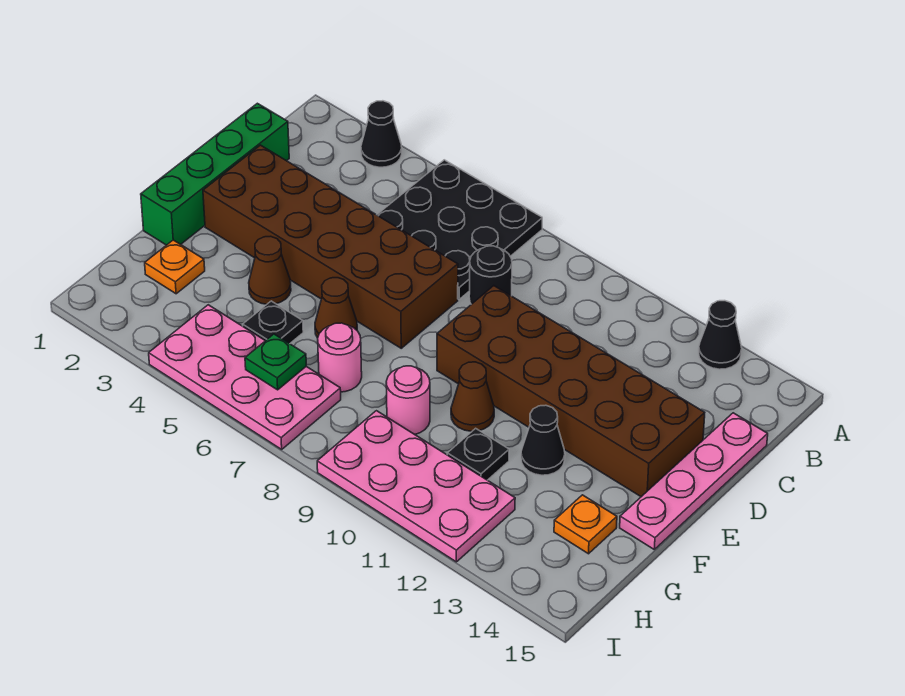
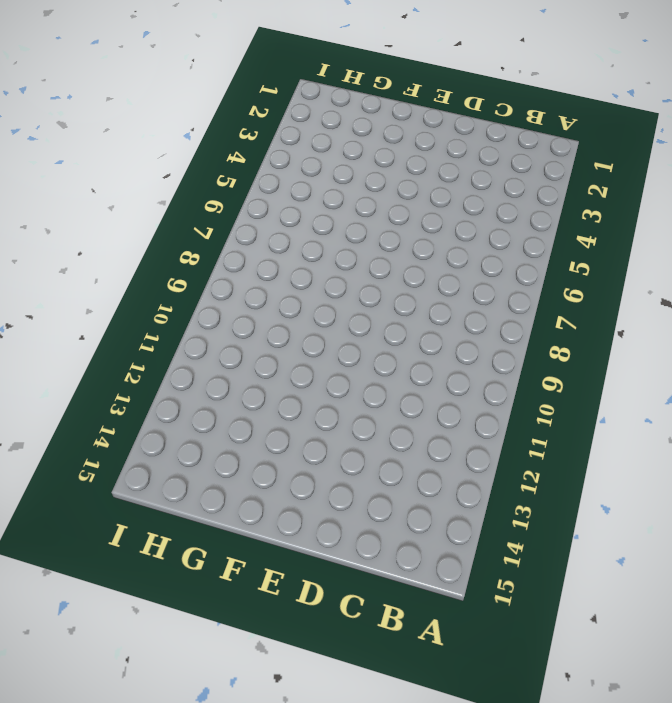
none -> black 1x1 cone [361,101,402,167]
none -> black 3x3 plate [377,160,542,299]
none -> black 1x1 cone [699,301,742,369]

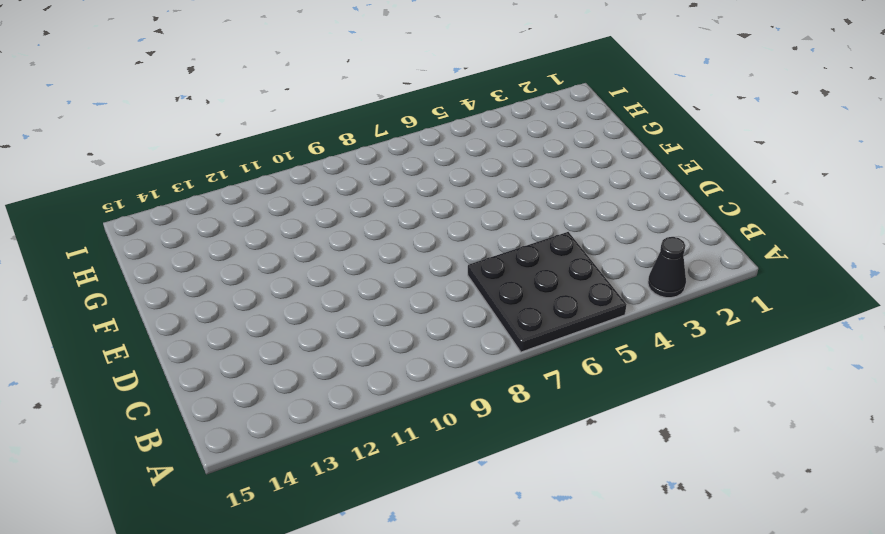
none -> black 1x1 cone [699,301,742,369]
none -> green 1x4 brick [141,103,289,245]
none -> black 1x1 round brick [469,246,512,304]

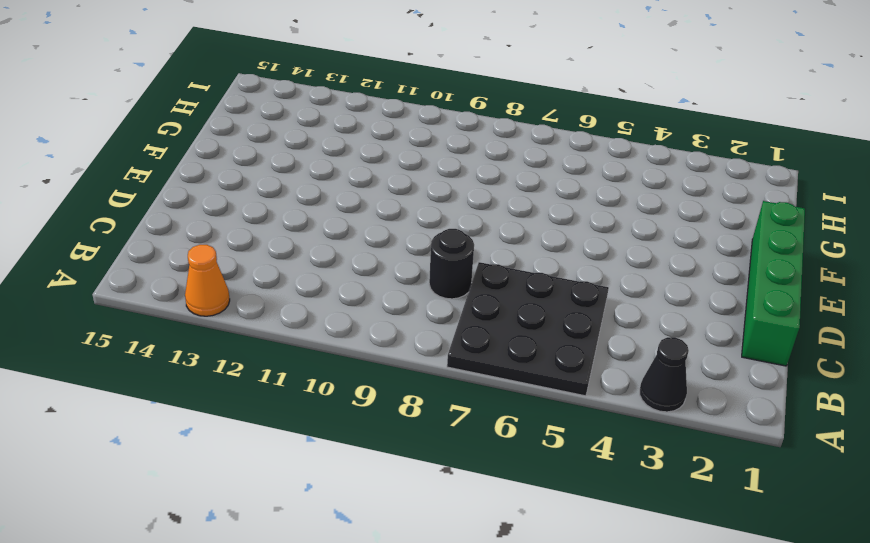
orange 1x1 cone [185,245,230,316] -> black 1x1 cone [699,301,742,369]
none -> pink 1x4 plate [620,413,768,549]
none -> brown 2x6 brick [203,145,458,348]
none -> brown 2x6 brick [437,286,705,497]

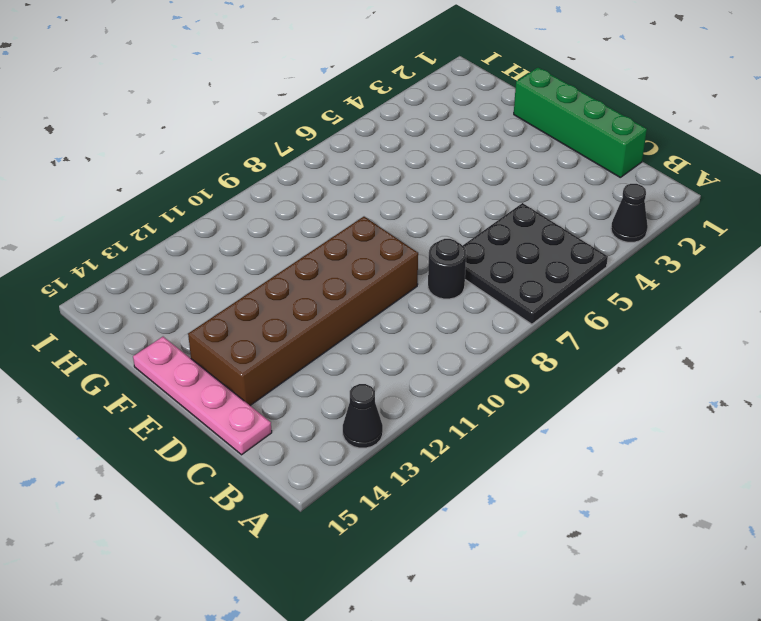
none -> brown 2x6 brick [203,145,458,348]
none -> brown 1x1 cone [249,236,291,304]
none -> brown 1x1 cone [315,278,357,338]

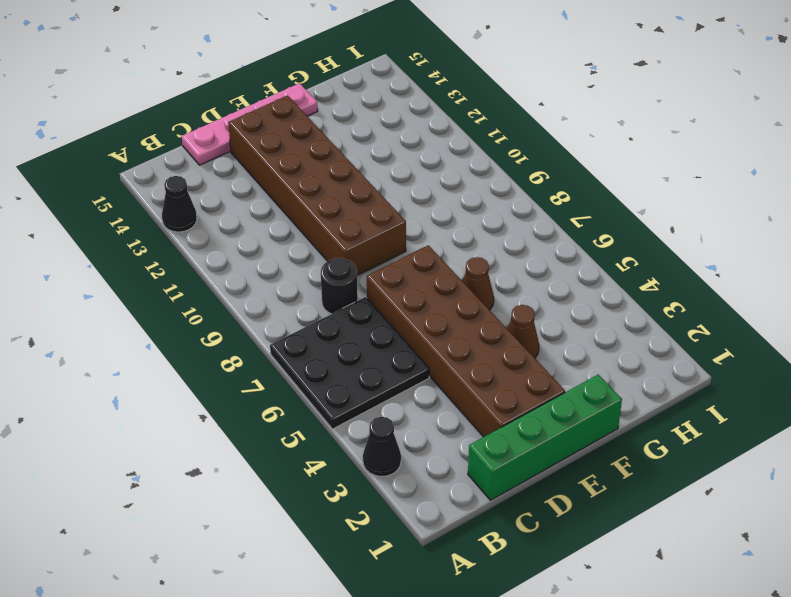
none -> brown 1x1 cone [451,362,494,431]
none -> black 1x1 cone [521,405,565,475]
none -> orange 1x1 plate [145,240,205,294]

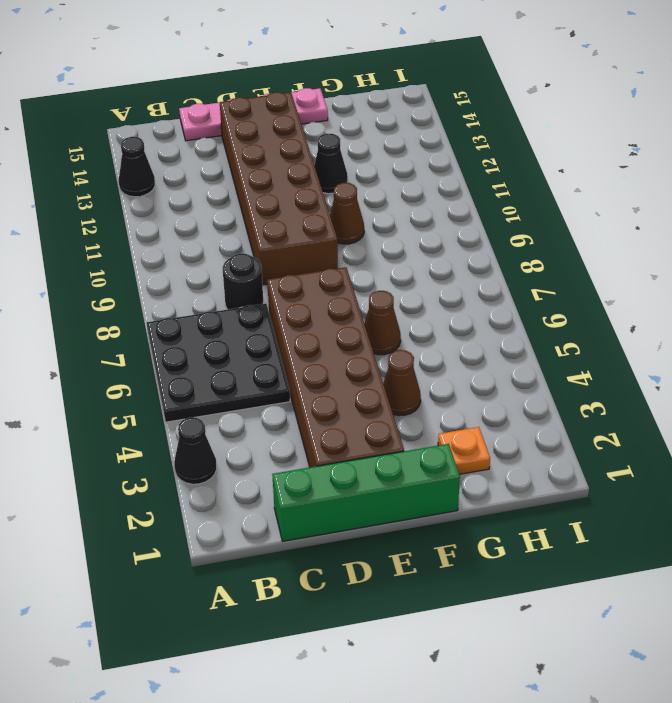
none -> black 1x1 plate [243,301,303,344]
none -> pink 1x1 round brick [318,323,362,392]
none -> pink 1x1 round brick [386,366,430,434]

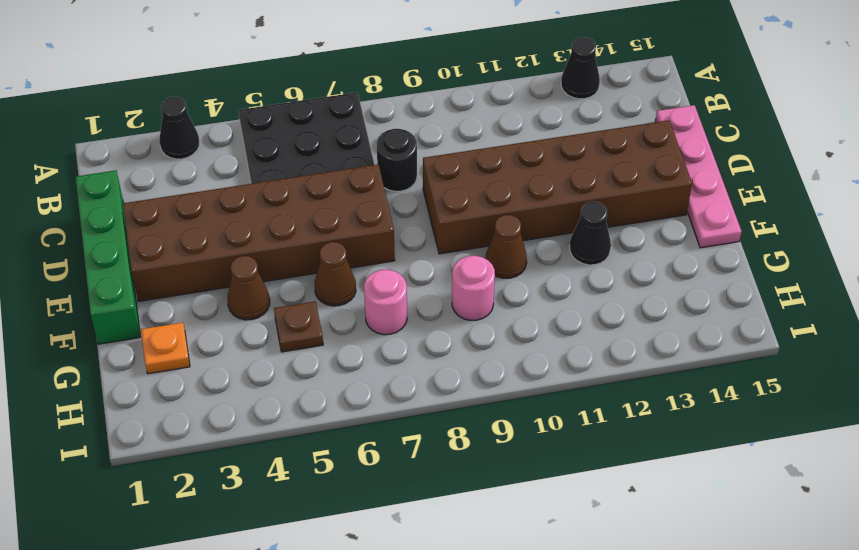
brown 1x1 plate [274,301,323,352] -> black 1x1 plate [243,301,303,344]
none -> black 1x1 plate [447,428,509,480]
none -> orange 1x1 plate [554,495,617,554]
none -> pink 2x4 plate [149,305,341,449]

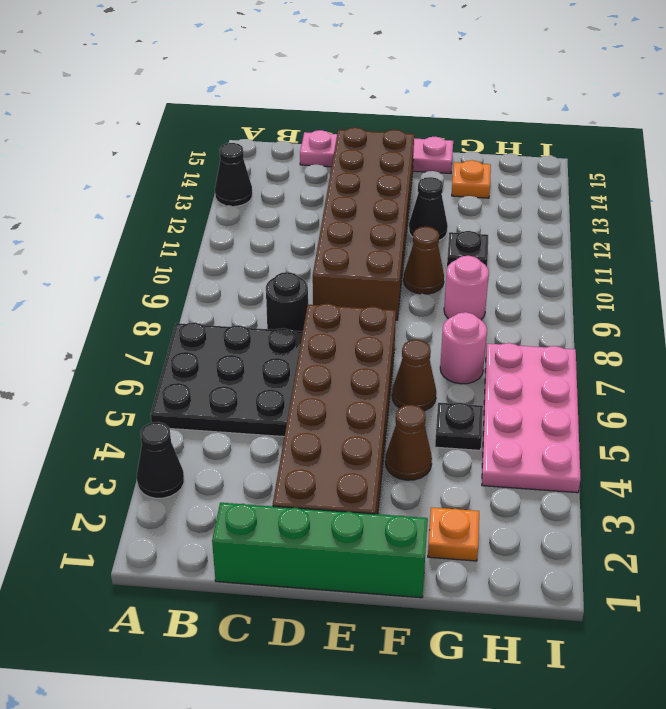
none -> pink 2x4 plate [317,411,515,562]
none -> green 1x1 plate [245,334,306,390]

